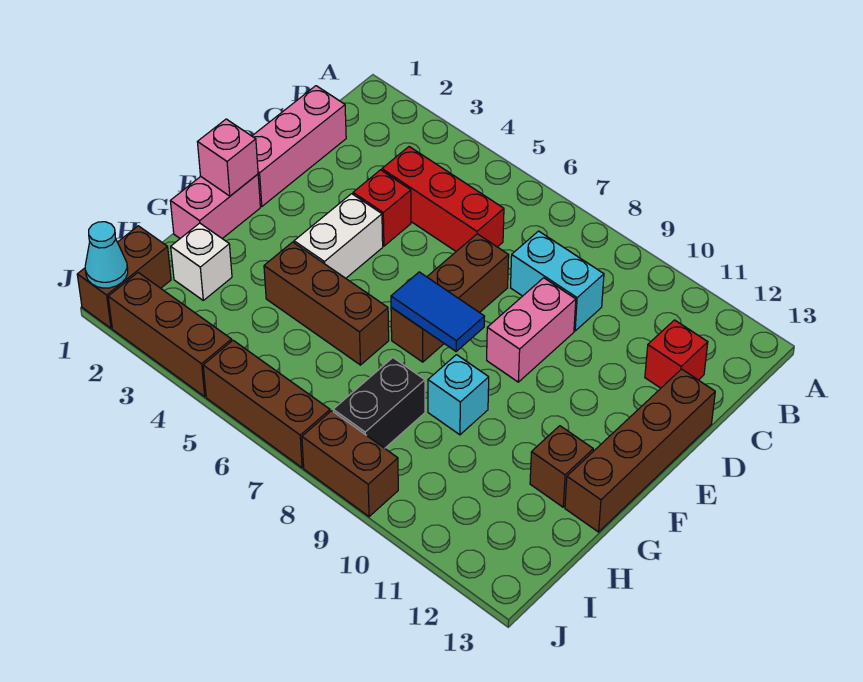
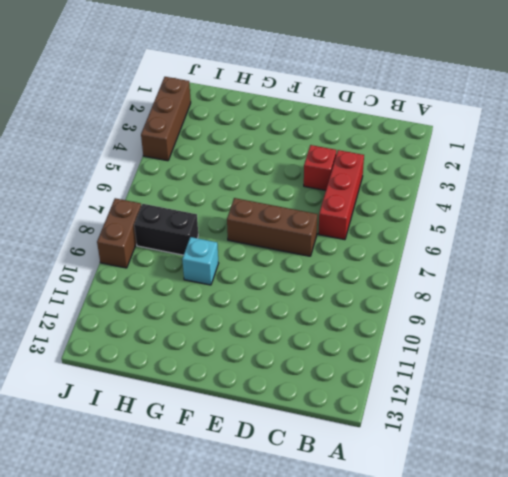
none -> pink 1x3 brick [252,86,346,206]
none -> cyan 1x2 brick [511,231,604,331]
none -> red 1x1 brick [645,320,708,388]

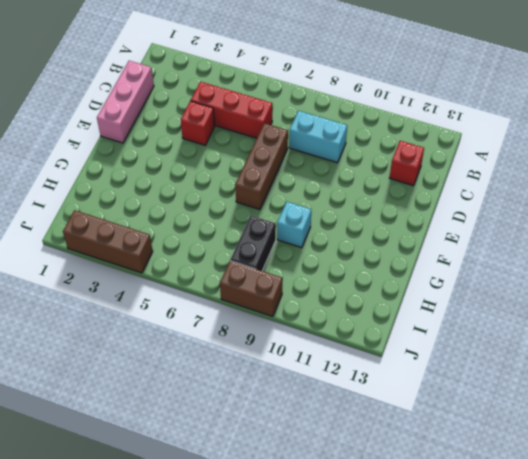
none -> pink 1x2 brick [487,278,576,382]
none -> brown 1x4 brick [565,369,715,532]
none -> white 1x2 brick [294,194,383,278]

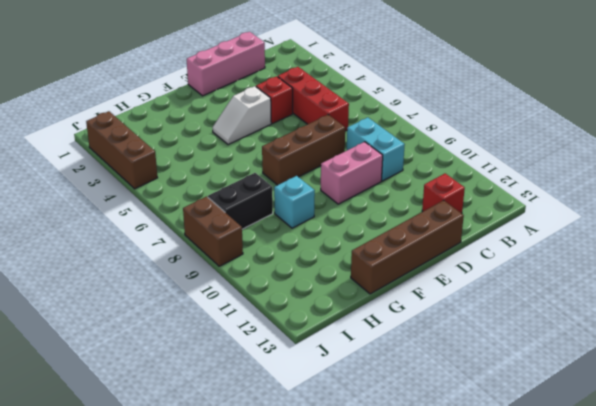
white 1x2 slope [213,86,271,145] -> white 1x2 brick [294,194,383,278]
none -> pink 1x2 brick [170,174,260,239]
none -> brown 1x3 brick [264,242,389,365]
none -> brown 1x1 brick [530,426,593,507]

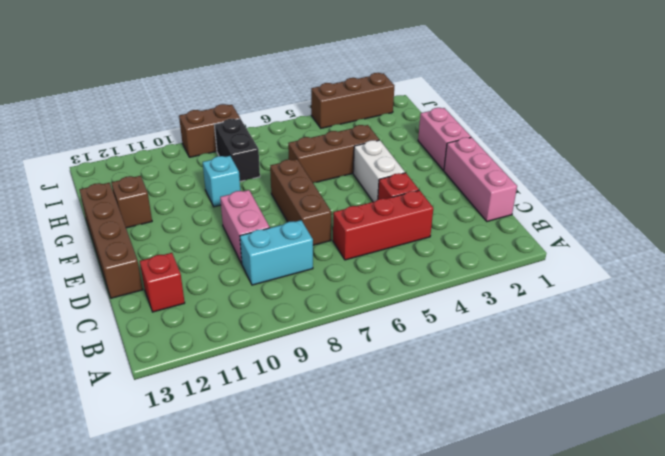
none -> white 1x1 brick [171,223,232,300]
none -> brown 1x2 brick [77,226,171,328]
none -> brown 1x3 brick [203,340,330,468]

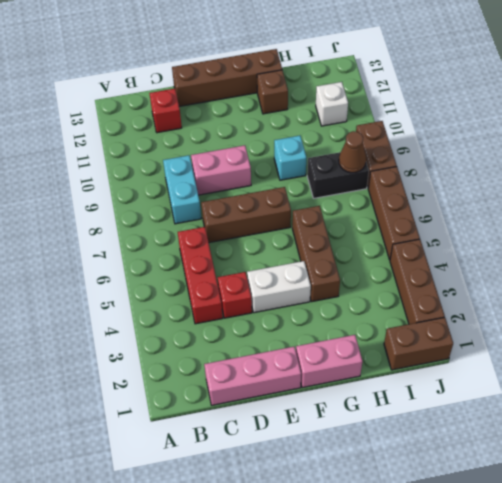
brown 1x1 cone [339,131,366,173] -> none
white 1x1 brick [316,82,348,126] -> white 1x1 brick moved to [171,223,232,300]
none -> pink 1x1 brick [198,119,258,196]
none -> blue 1x2 tile [391,272,485,351]
none -> cyan 1x1 cone [85,222,128,288]

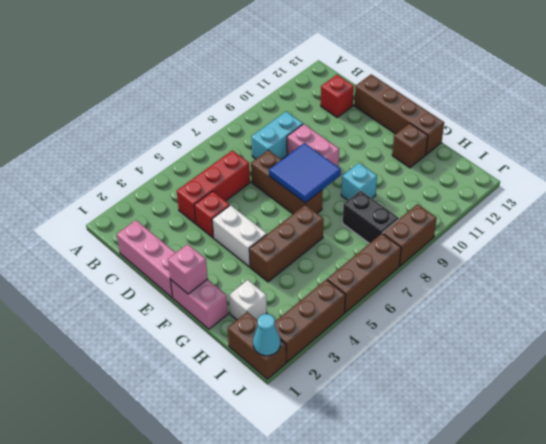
blue 2x2 tile [269,143,341,203] -> blue 1x2 tile [391,272,485,351]

